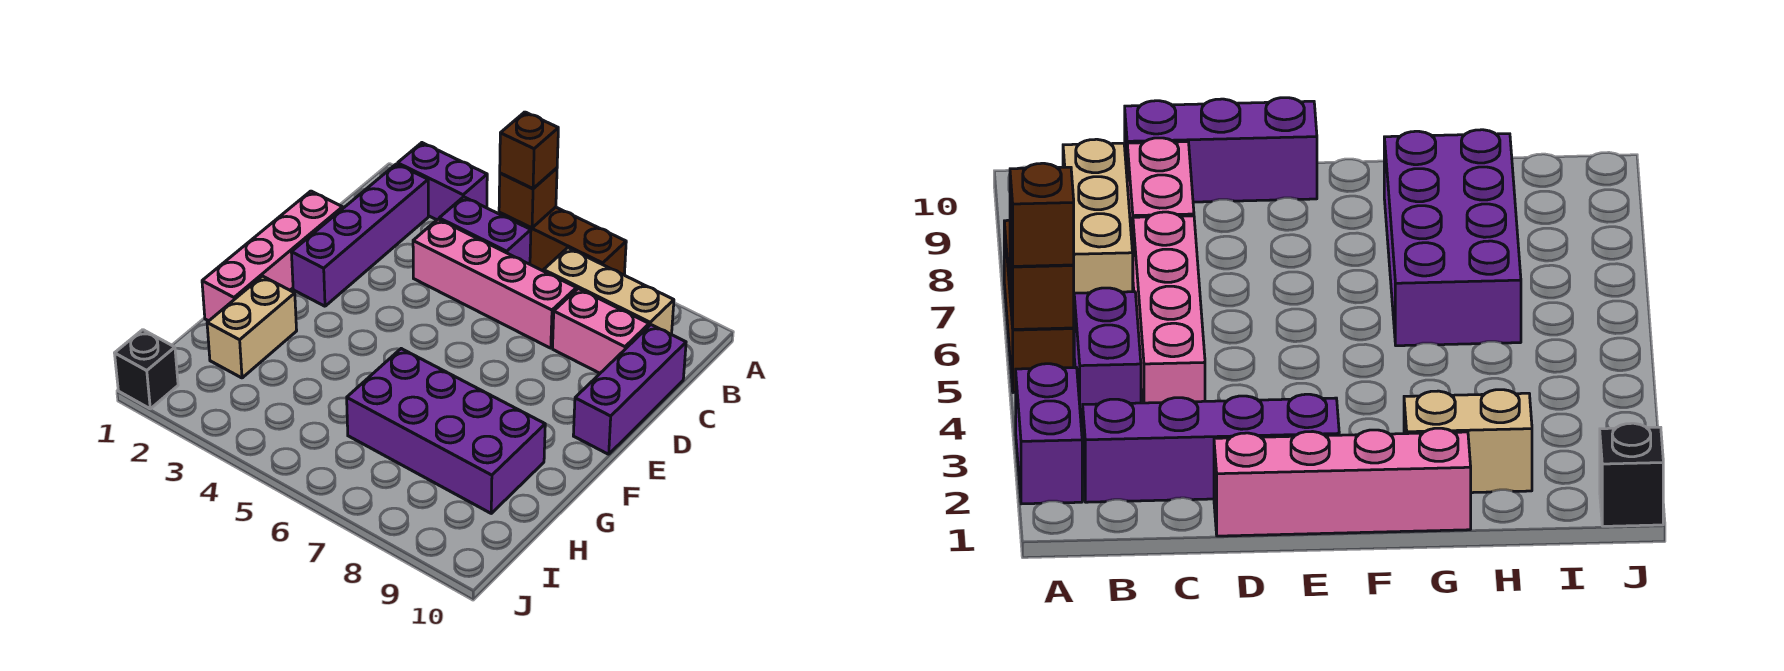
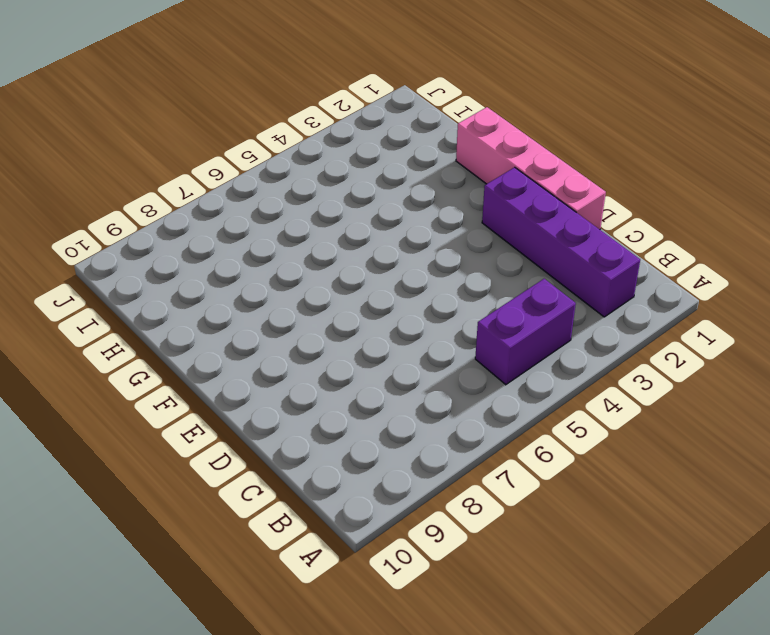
none -> purple 1x2 brick [398,143,487,220]
none -> brown 1x3 brick [499,207,626,275]
none -> tan 1x3 brick [544,248,674,335]

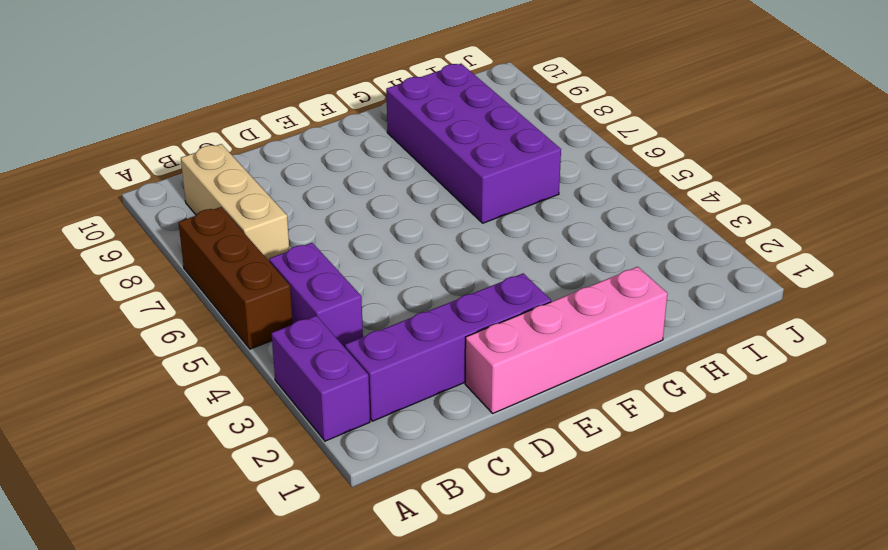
none -> pink 1x4 brick [413,219,576,348]
none -> pink 1x2 brick [553,289,649,373]
none -> purple 1x3 brick [573,325,686,454]

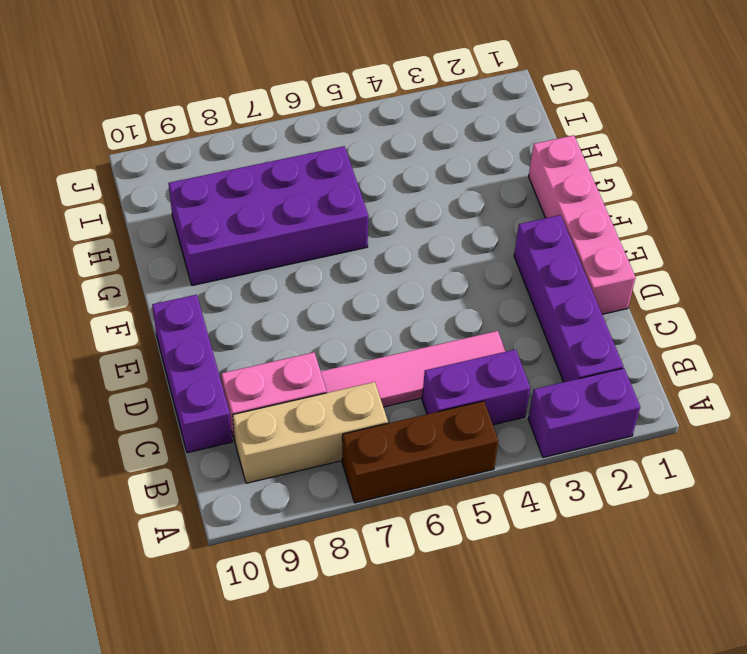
pink 1x4 tile [321,331,506,407] -> pink 1x4 brick [413,219,576,348]
none -> tan 1x2 brick [207,276,297,378]
none -> black 1x1 brick [115,330,178,409]
none -> brown 1x1 brick [499,168,557,228]

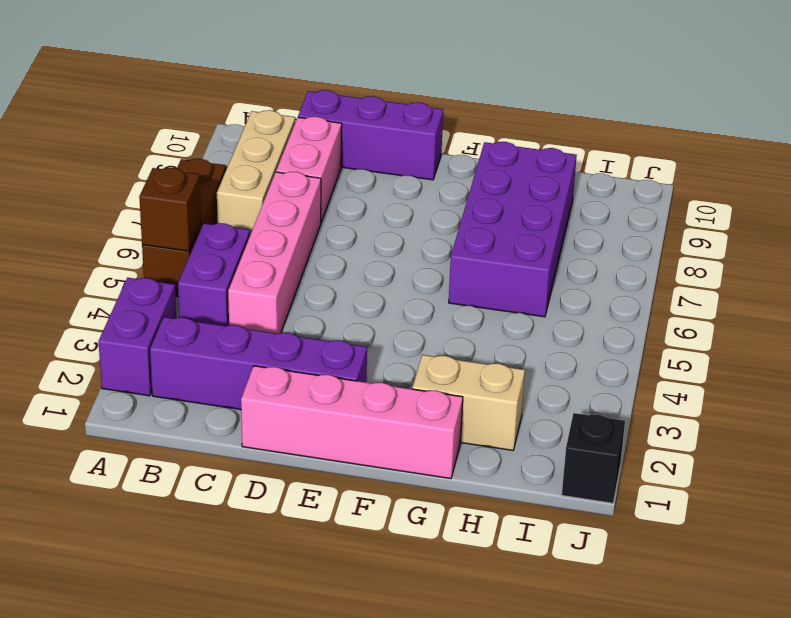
none -> brown 1x1 brick [500,112,558,188]

